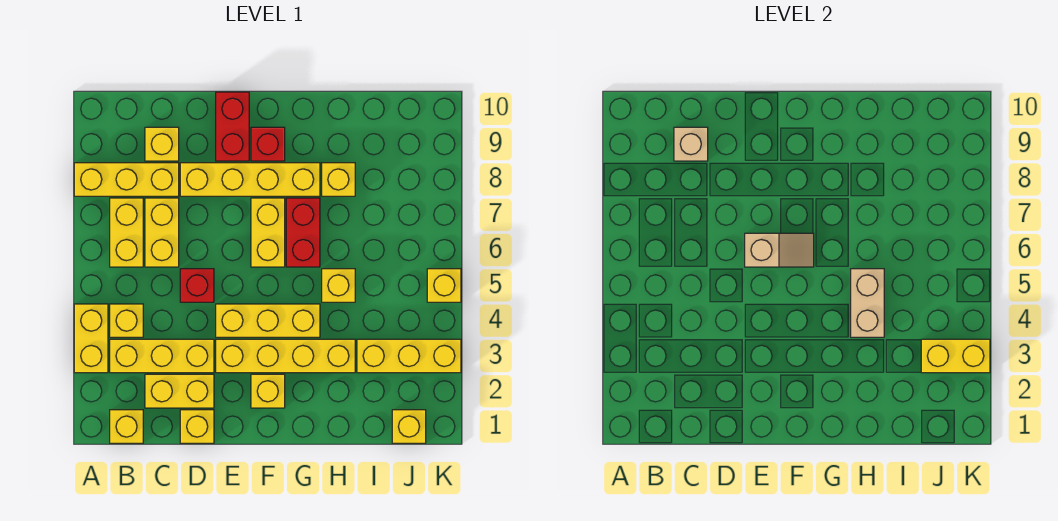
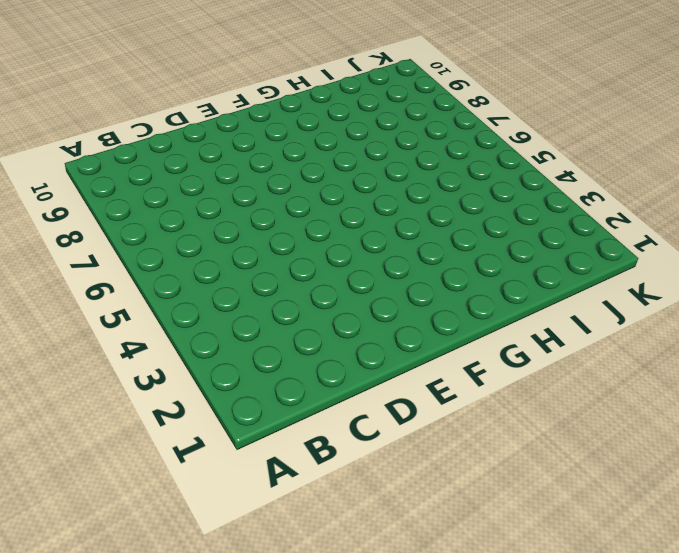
none -> yellow 1x2 brick [74,304,108,373]
none -> yellow 1x3 brick [74,163,179,196]
none -> yellow 1x1 brick [110,410,143,443]

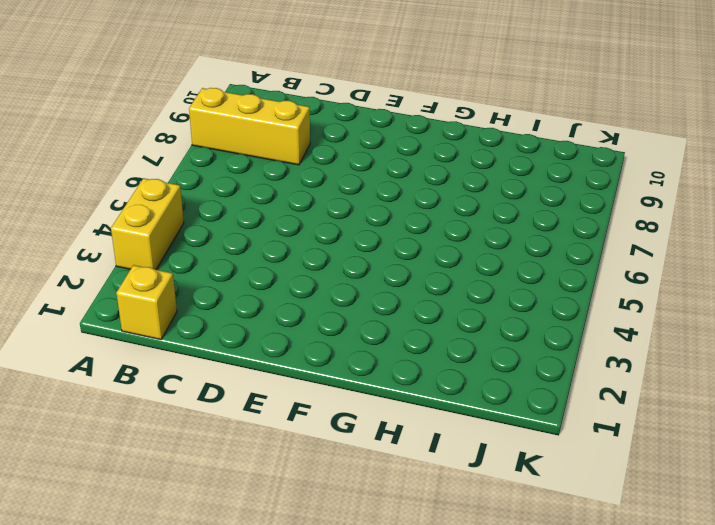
none -> yellow 1x3 brick [110,339,214,373]
none -> yellow 1x1 brick [110,304,143,337]
none -> yellow 1x2 brick [110,198,143,267]

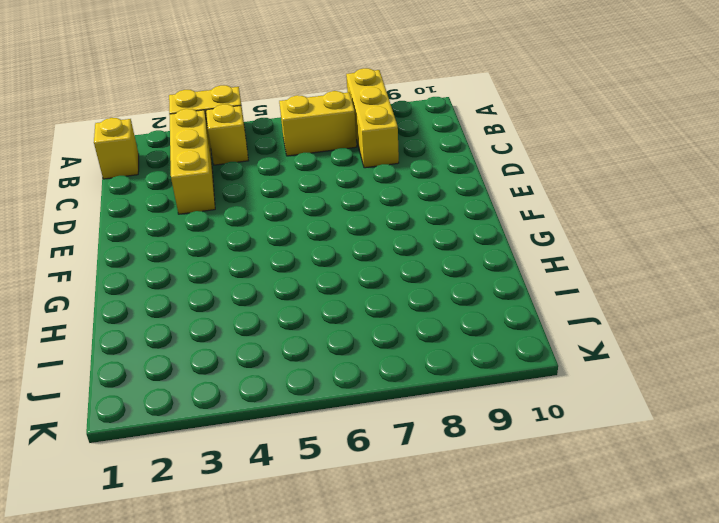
none -> yellow 1x2 brick [145,374,214,408]
none -> yellow 1x2 brick [145,198,179,267]
none -> yellow 1x1 brick [145,127,179,161]

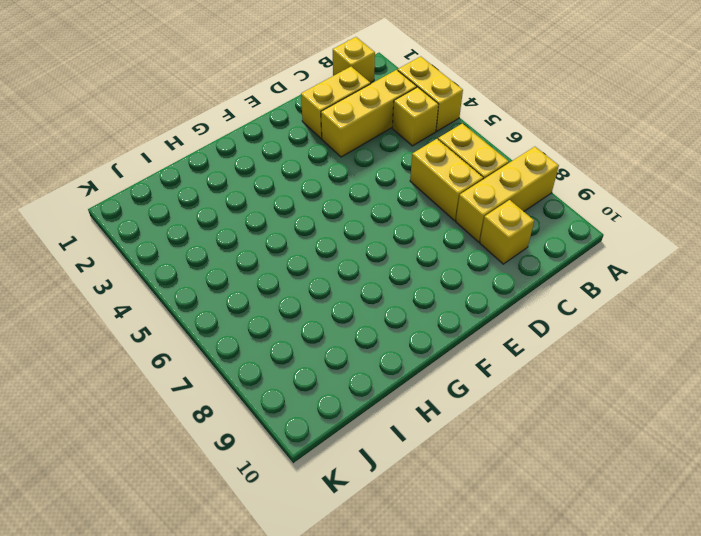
none -> yellow 1x1 brick [180,410,214,443]
none -> red 1x1 brick [180,269,214,302]
none -> yellow 1x4 brick [180,163,320,196]

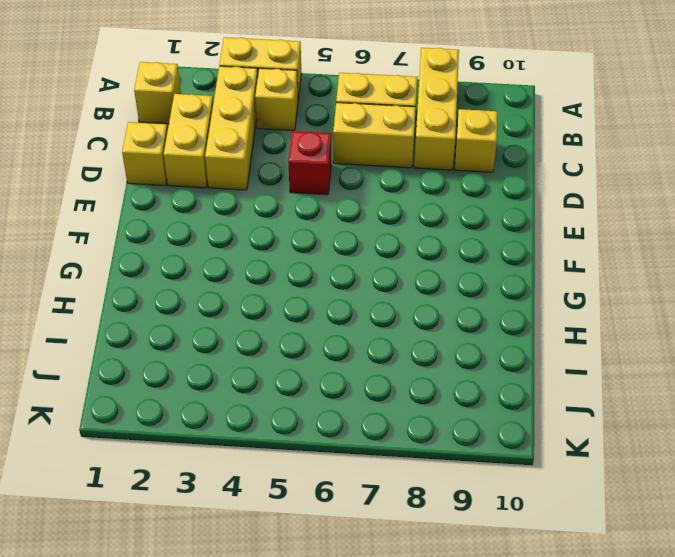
none -> yellow 1x4 brick [180,163,320,196]
none -> yellow 1x4 brick [216,339,355,373]
none -> yellow 1x3 brick [216,304,320,337]

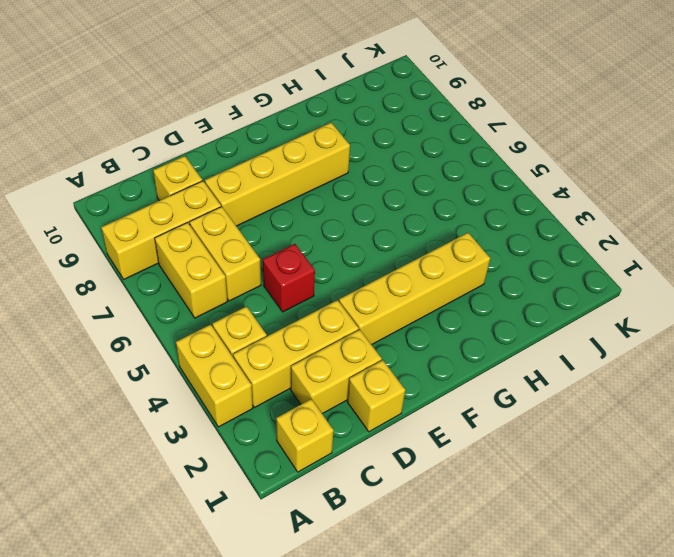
none -> yellow 1x3 brick [216,304,320,337]
none -> red 1x2 brick [216,92,249,161]
none -> yellow 1x1 brick [251,374,285,408]

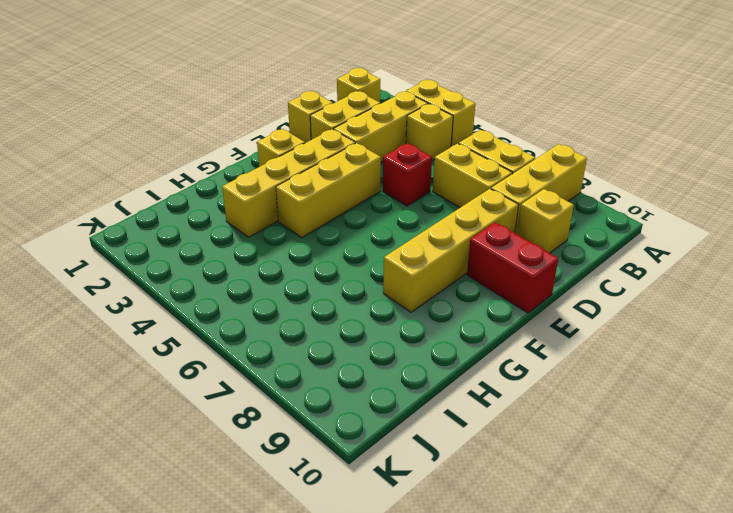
none -> yellow 1x2 brick [251,198,285,267]
none -> red 1x1 brick [251,127,285,161]
none -> red 1x2 brick [286,198,320,267]

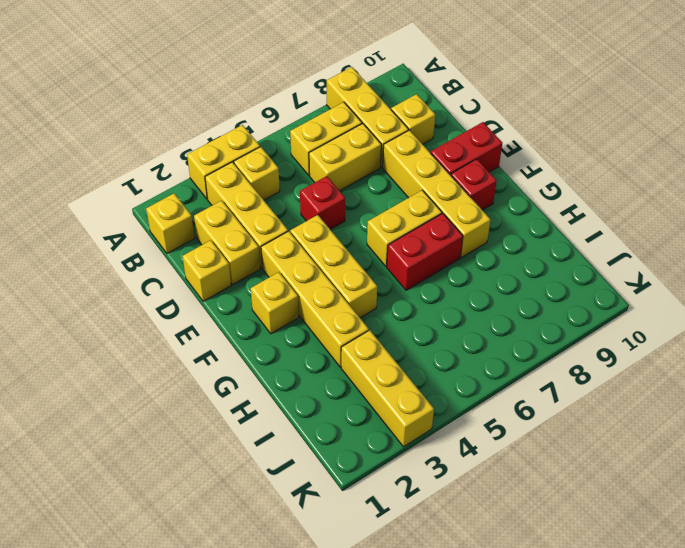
none -> yellow 1x1 brick [322,269,355,302]
none -> yellow 1x1 brick [322,163,355,196]
none -> yellow 1x1 brick [392,410,426,443]

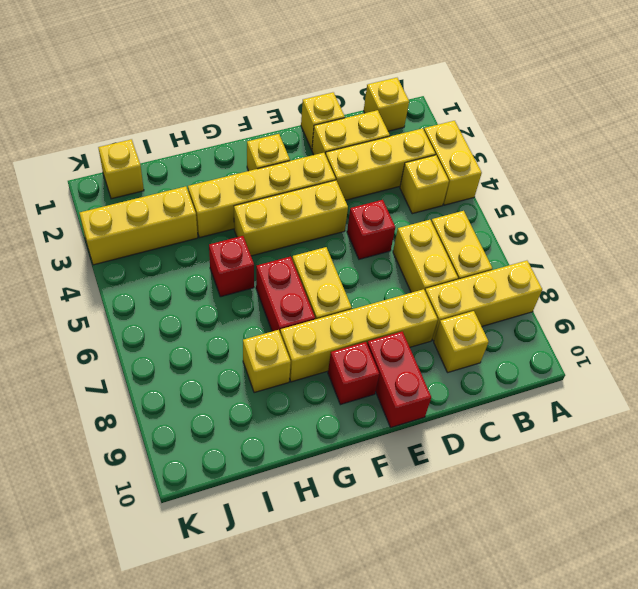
red 1x1 brick [209,236,254,297] -> yellow 1x1 brick [322,269,355,302]
none -> yellow 1x1 brick [427,269,461,302]
none -> tan 1x1 brick [674,127,708,161]
none -> tan 1x2 slope [745,233,814,267]

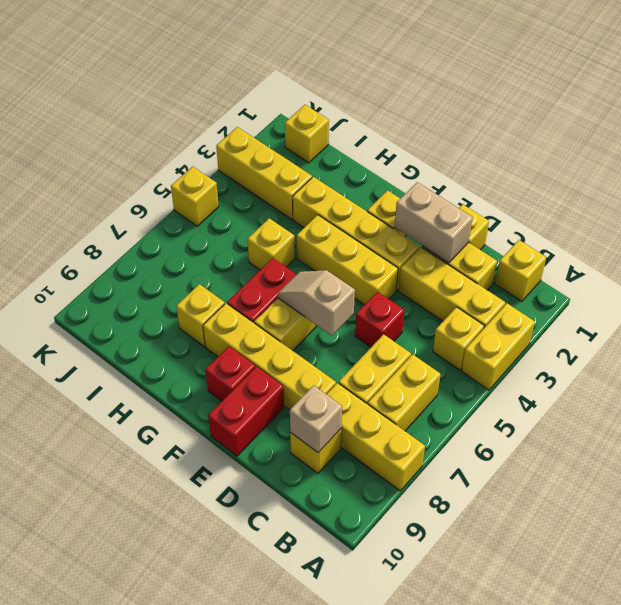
tan 1x2 brick [394,182,473,263] -> tan 1x2 brick turned to [851,269,884,337]
none -> yellow 1x2 brick [921,339,990,373]

